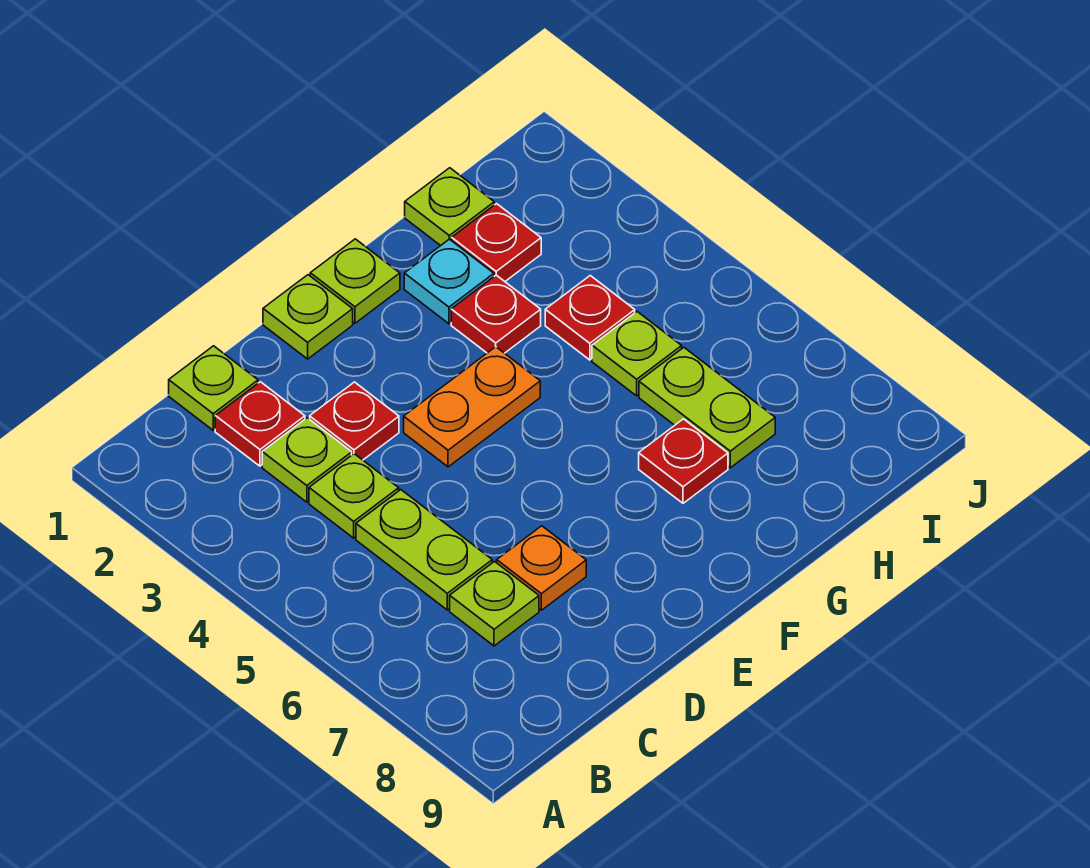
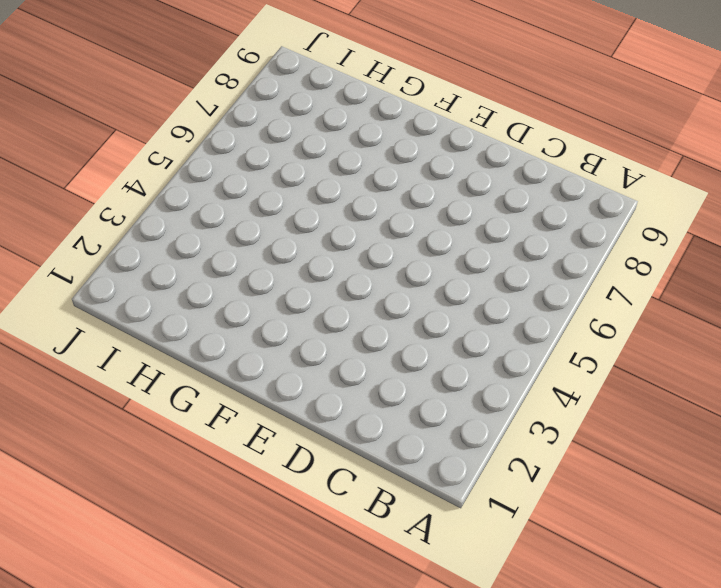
none -> lime 1x1 plate [169,346,258,430]
none -> red 1x1 plate [215,382,305,466]
none -> lime 1x1 plate [262,418,352,502]

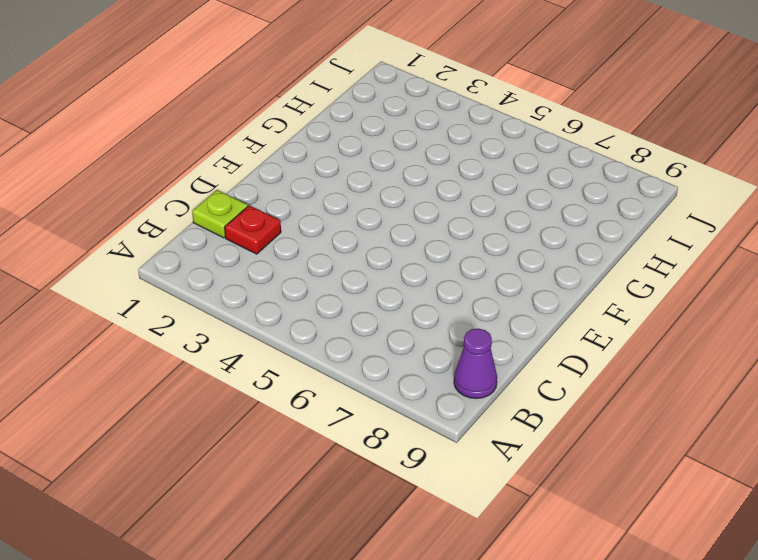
purple 1x1 cone [454,329,497,399] -> none
none -> lime 1x1 plate [262,418,352,502]
none -> lime 1x1 plate [309,454,399,538]
none -> lime 1x2 plate [356,490,492,610]

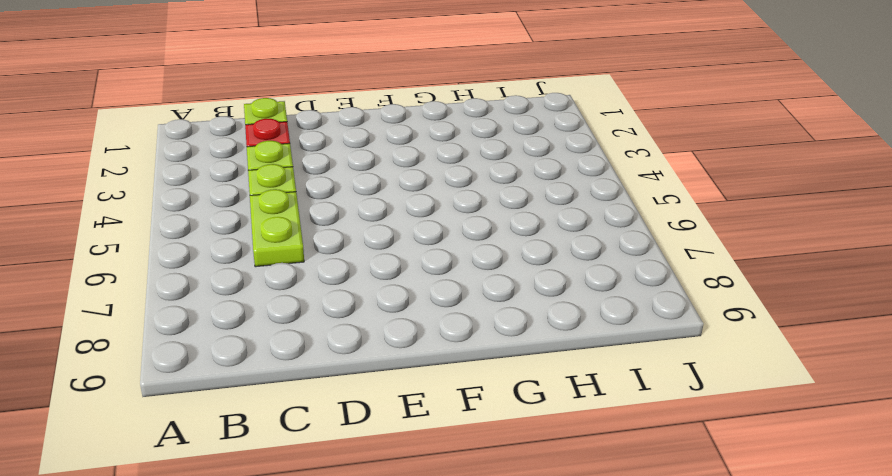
none -> lime 1x1 plate [450,562,539,646]
none -> red 1x1 plate [310,382,399,460]
none -> orange 1x1 plate [497,526,586,610]

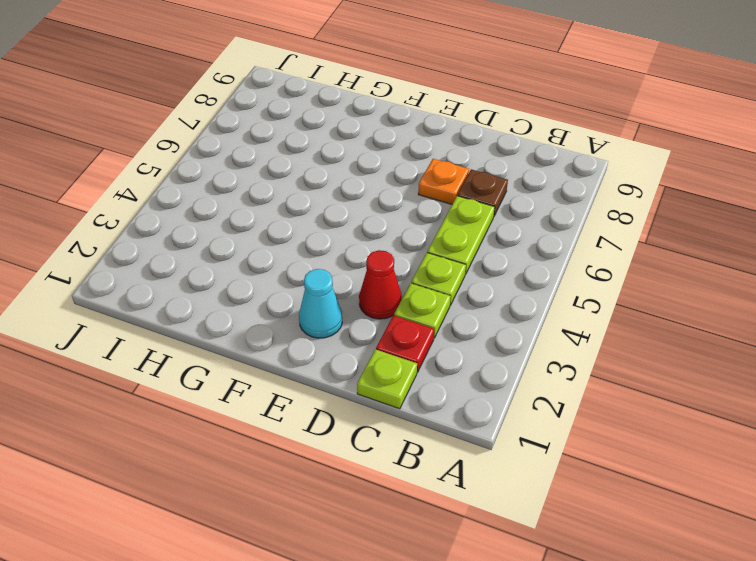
brown 1x1 plate [458,169,508,216] -> lime 1x1 plate [450,562,539,646]
red 1x1 cone [359,250,402,319] -> red 1x1 plate [310,382,399,460]
cyan 1x1 cone [299,269,342,338] -> none
none -> lime 1x1 plate [263,275,353,359]
none -> orange 1x2 plate [404,347,540,467]
none -> lime 1x1 plate [310,239,400,323]

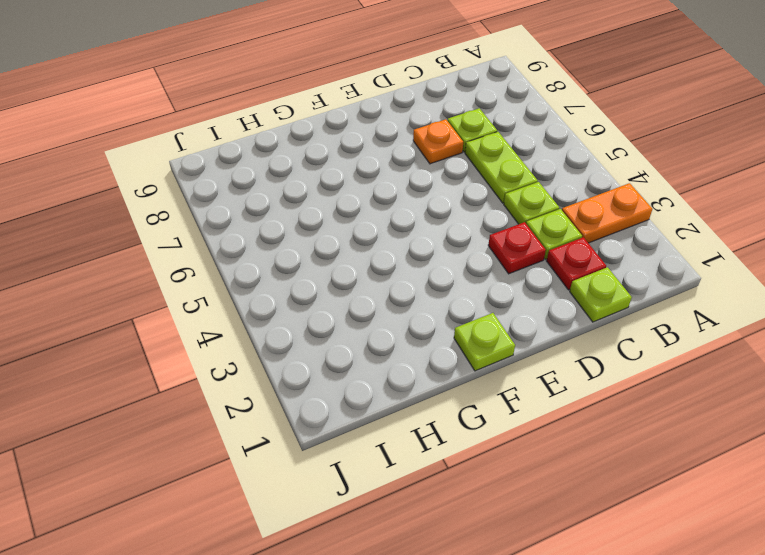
orange 1x2 plate [562,183,652,243] -> orange 1x2 plate moved to [404,347,540,467]
none -> lime 1x1 plate [263,275,353,359]
none -> cyan 1x1 plate [404,239,494,324]
none -> red 1x1 plate [451,275,541,353]

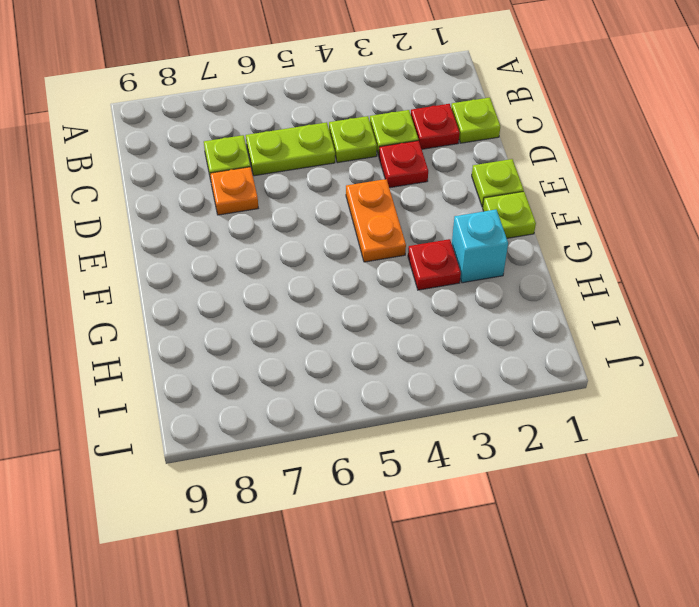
cyan 1x1 brick [452,210,508,283] -> cyan 1x1 plate [404,239,494,324]
none -> red 1x1 plate [639,419,728,503]
none -> lime 1x1 plate [405,168,494,246]
none -> red 1x1 plate [452,204,541,281]

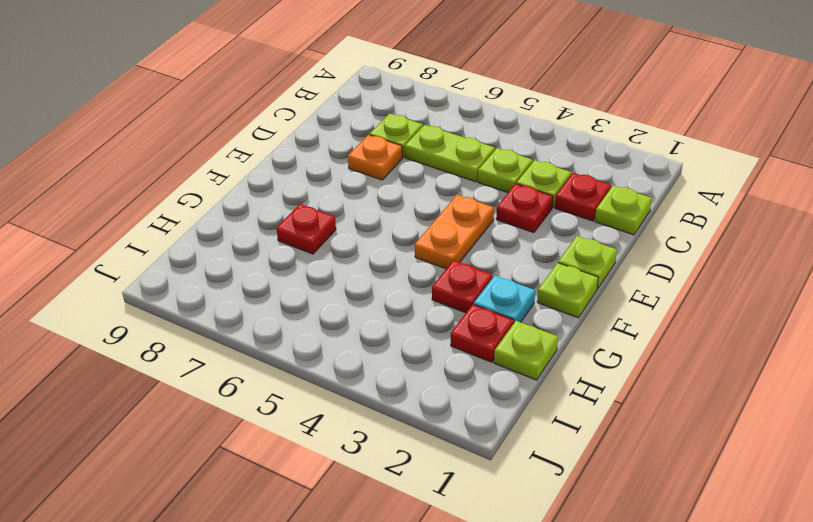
none -> red 1x1 plate [545,276,635,360]
none -> lime 1x1 plate [592,312,682,396]
none -> lime 1x2 plate [639,348,775,468]

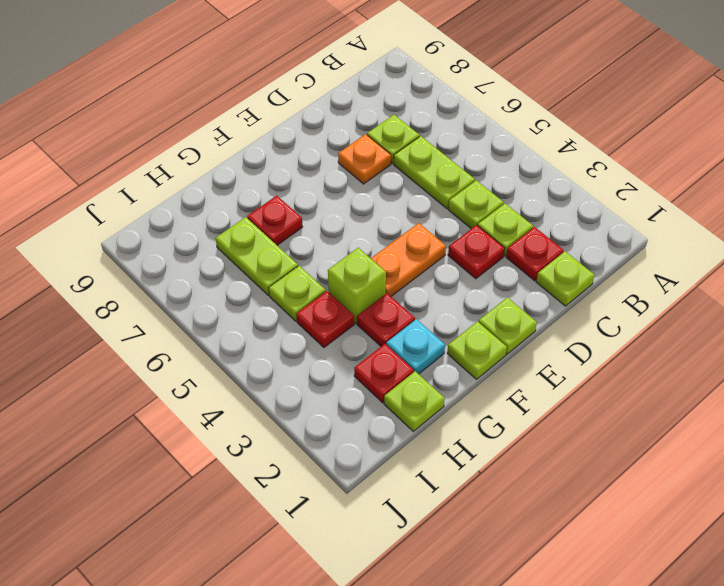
lime 1x1 brick [328,248,386,323] -> none

